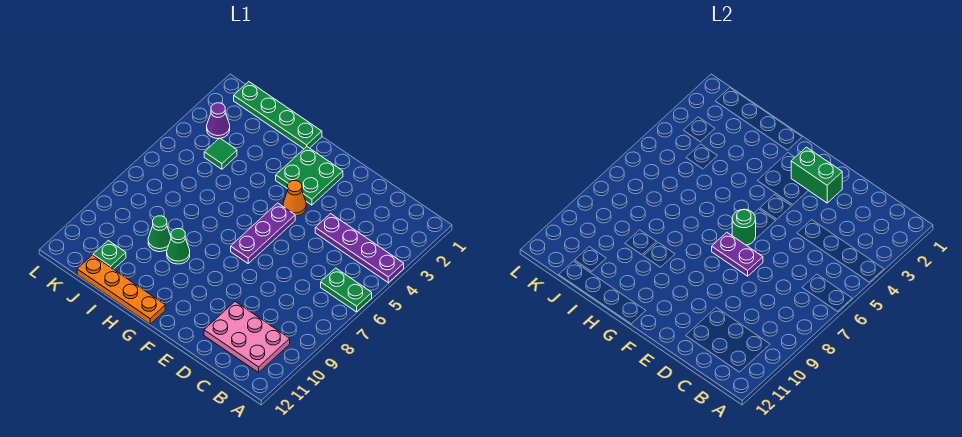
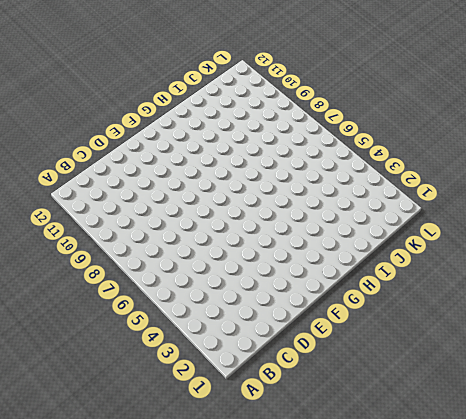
none -> purple 1x4 plate [315,214,404,283]
none -> green 1x2 plate [321,268,372,312]
none -> pink 2x3 plate [204,302,290,372]

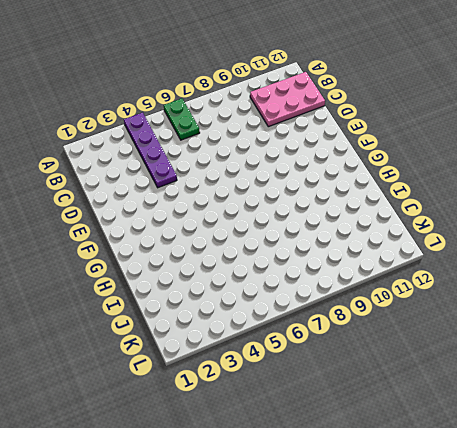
pink 2x3 plate [250,72,325,127] -> pink 2x3 plate turned to [204,302,290,372]
none -> green 2x2 plate [276,147,343,205]
none -> orange 1x1 cone [283,180,306,216]
none -> purple 1x3 plate [231,203,295,263]

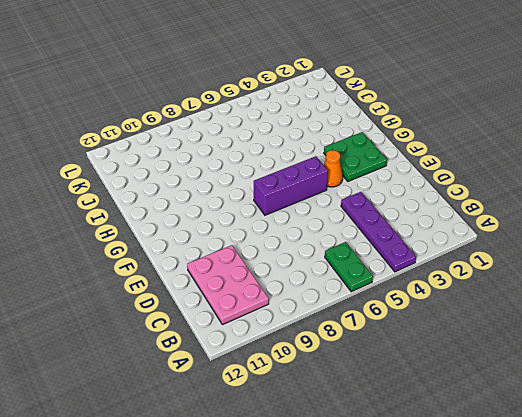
purple 1x3 brick [254,156,328,215] -> purple 1x3 plate [231,203,295,263]
none -> orange 1x4 plate [77,255,165,324]
none -> green 1x4 plate [234,82,322,149]
none -> green 1x1 cone [167,228,190,264]

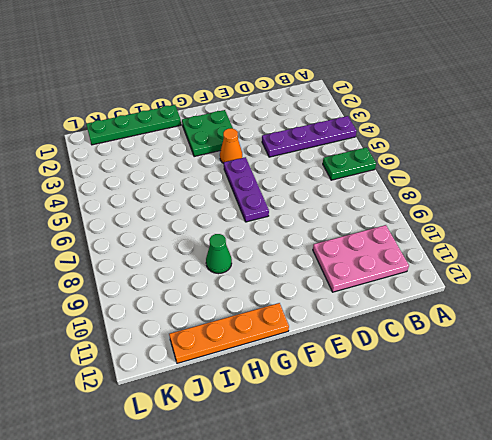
none -> green 1x1 cone [148,216,171,252]
none -> green 1x1 tile [204,138,237,169]
none -> green 1x1 plate [93,241,126,269]

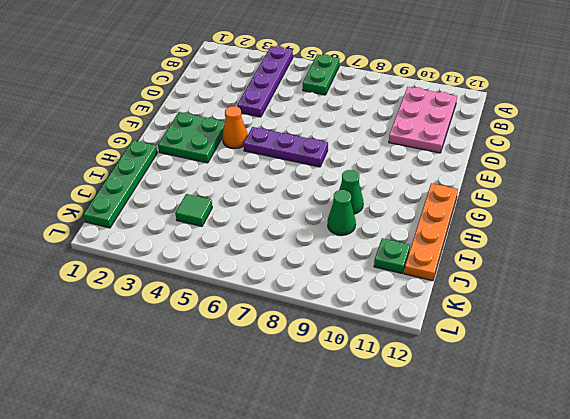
none -> purple 1x1 cone [207,103,230,139]
none -> green 1x2 brick [791,147,842,203]
none -> purple 1x2 plate [712,232,763,276]

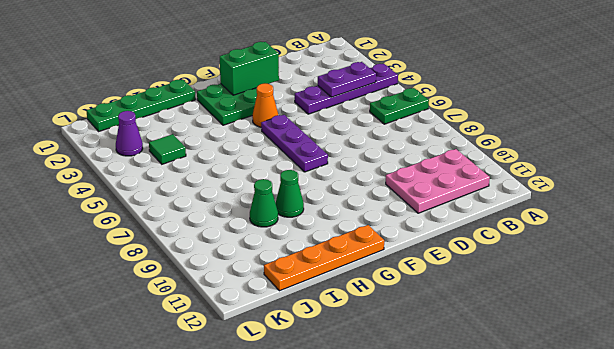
purple 1x2 plate [318,62,376,97] -> purple 1x2 plate moved to [712,232,763,276]
none -> green 1x1 plate [93,241,126,269]
none -> green 1x1 round brick [732,209,756,245]

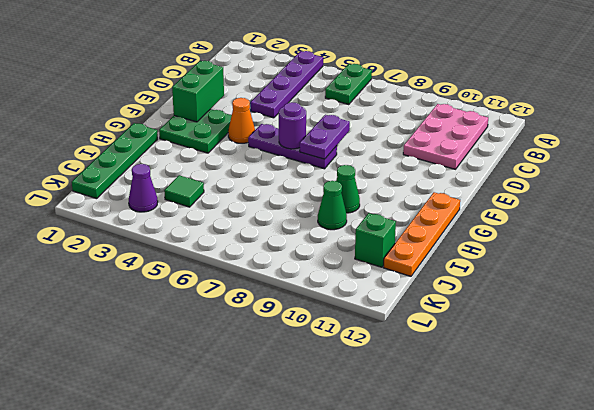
purple 1x1 round brick [279,102,306,149] -> green 1x1 round brick [732,209,756,245]
green 1x1 brick [355,213,396,267] -> green 1x1 plate [93,241,126,269]

